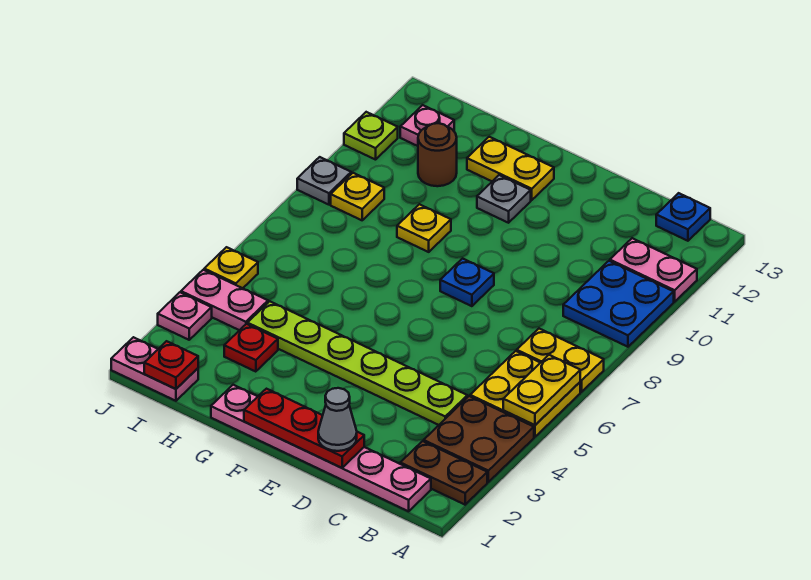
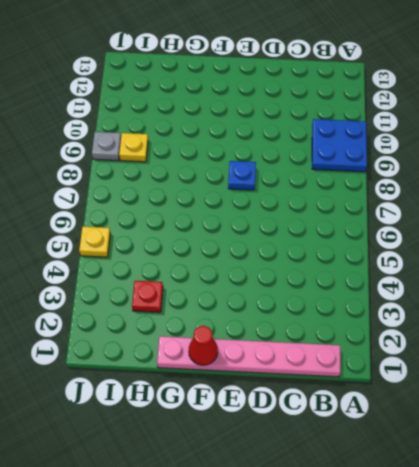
red 1x1 cone [189,326,218,365] -> red 1x3 plate [244,389,364,468]
none -> brown 1x2 plate [400,441,487,505]
none -> brown 2x2 plate [424,396,534,482]
none -> yellow 2x2 plate [470,351,580,437]

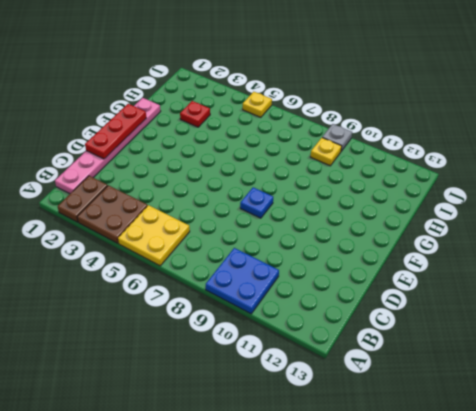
none -> yellow 1x2 plate [517,329,604,392]
none -> pink 1x2 plate [610,238,697,302]
none -> blue 1x1 plate [656,193,710,241]

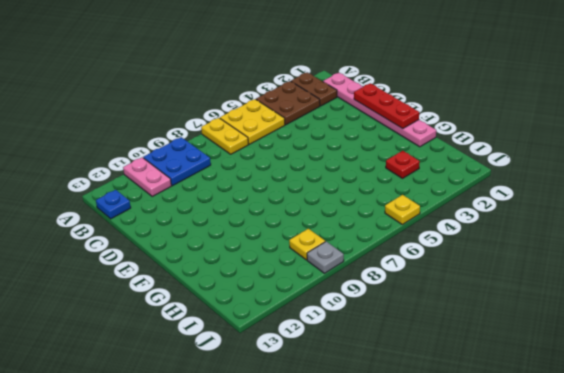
none -> lime 1x6 plate [247,301,467,425]
none -> blue 1x1 plate [440,259,494,306]
none -> grey 1x1 plate [477,175,531,223]

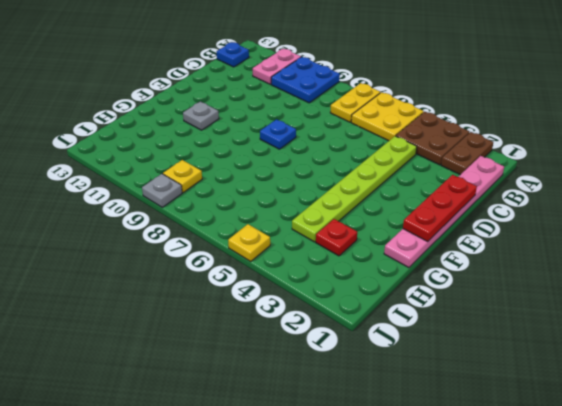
none -> yellow 1x2 plate [467,137,554,200]
none -> yellow 1x1 plate [397,204,451,252]
none -> brown 1x1 round brick [418,123,457,186]

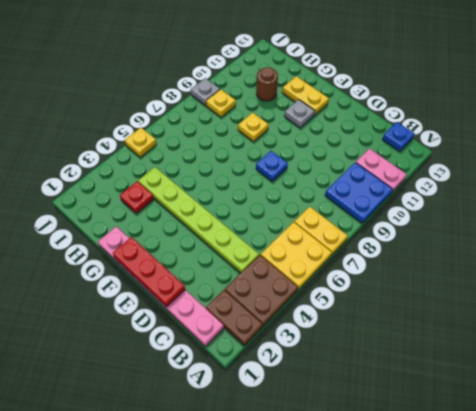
none -> pink 1x2 plate [111,337,198,401]
none -> pink 1x2 plate [181,270,268,330]
none -> pink 1x1 plate [400,105,454,146]

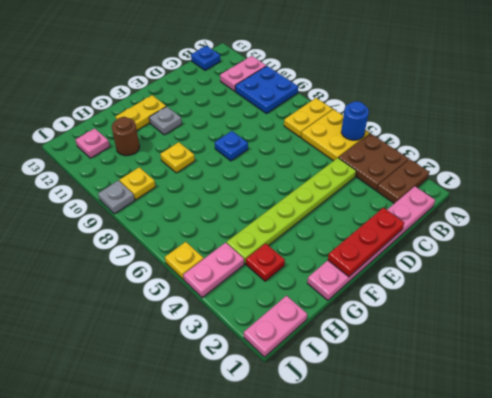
blue 1x1 round brick [341,101,369,140] -> yellow 1x2 plate [503,355,580,425]
none -> pink 1x1 plate [158,292,212,340]
none -> lime 1x1 plate [344,112,398,160]
none -> red 1x1 plate [144,341,198,389]

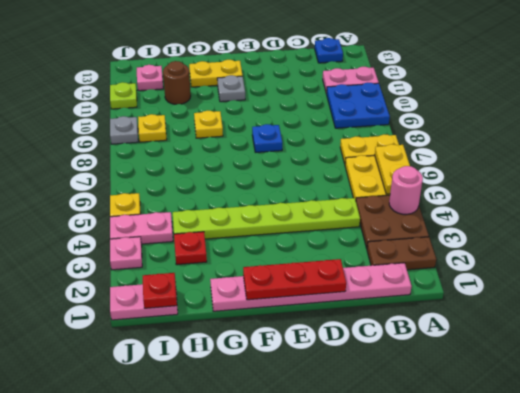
pink 1x1 round brick [389,166,423,214] -> none
none -> grey 1x1 cone [318,388,357,451]

